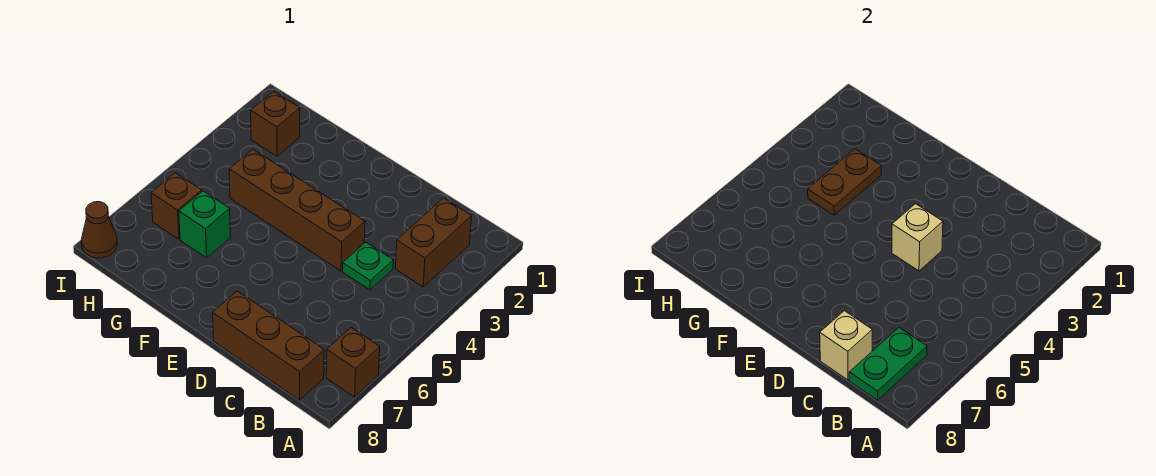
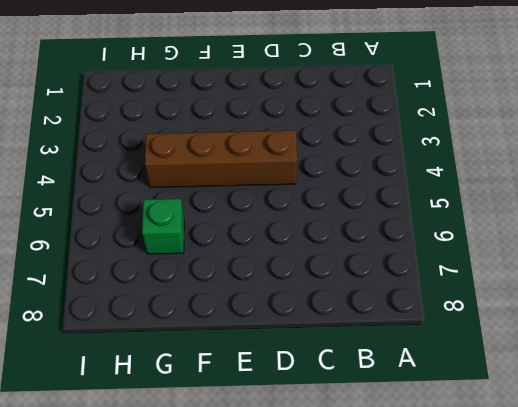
none -> brown 1x1 brick [326,328,380,397]
none -> brown 1x2 brick [396,198,472,287]
none -> brown 1x3 brick [213,291,324,400]

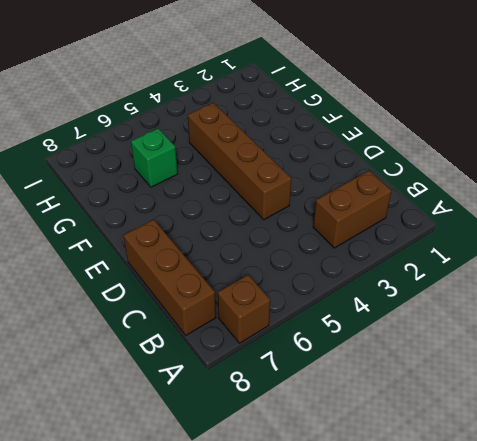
none -> green 1x1 plate [342,242,393,290]
none -> brown 1x1 brick [251,91,300,156]
none -> brown 1x1 brick [151,173,202,239]

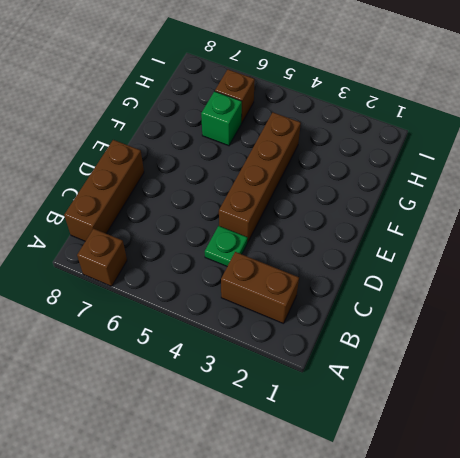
none -> brown 1x1 brick [251,91,300,156]
none -> brown 1x1 cone [82,202,117,258]
none -> green 1x2 plate [849,328,927,400]

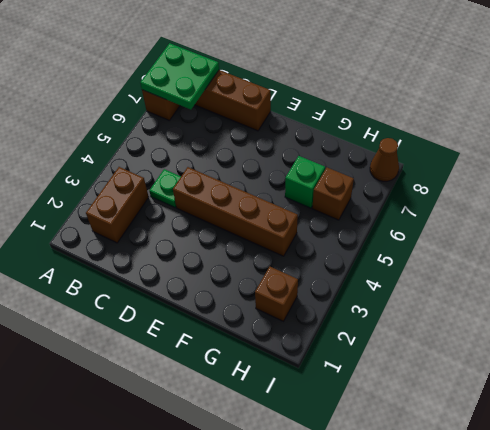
green 2x2 plate [140,43,219,110] -> green 1x2 plate [849,328,927,400]
none -> tan 1x1 brick [820,311,872,380]
none -> tan 1x1 brick [892,204,943,271]
none -> brown 1x2 plate [808,149,882,215]

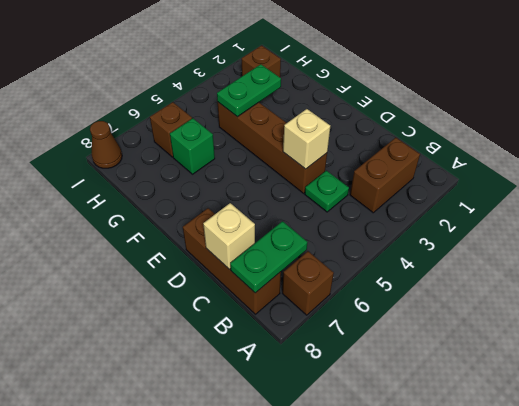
green 1x2 plate [217,64,281,117] -> brown 1x2 plate [808,149,882,215]

